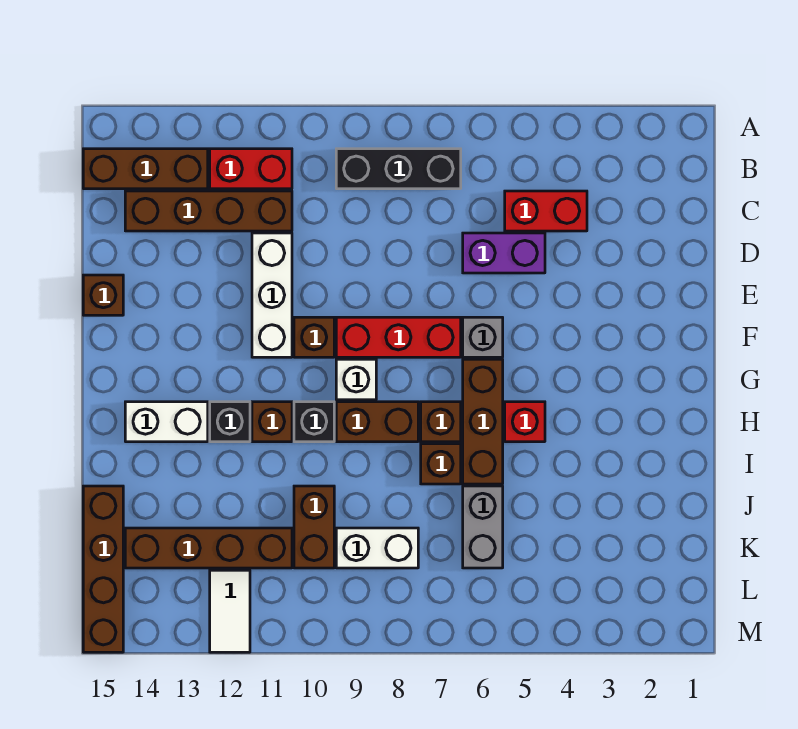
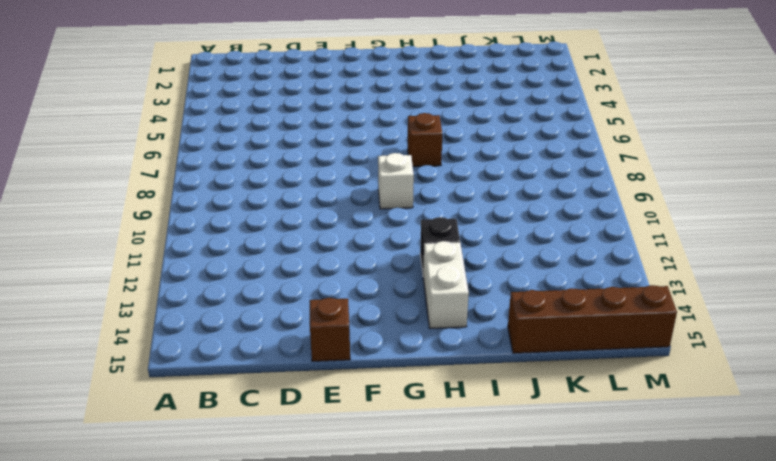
none -> black 1x3 brick [336,149,461,189]
none -> red 1x2 brick [210,149,292,189]
none -> brown 1x3 brick [83,149,208,189]

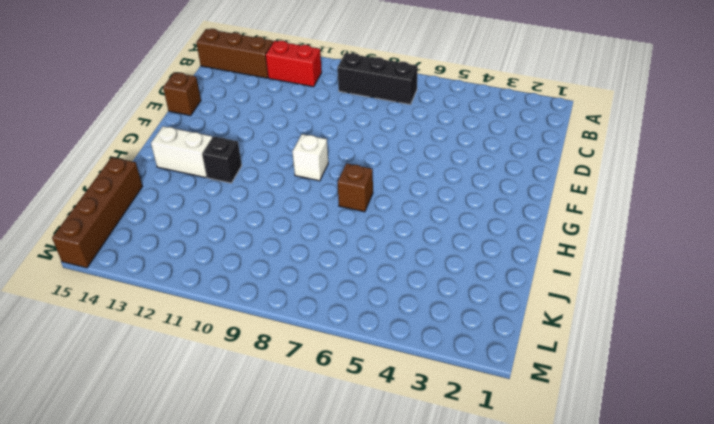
none -> red 1x2 brick [505,191,587,231]
none -> brown 1x4 brick [125,191,292,231]
none -> purple 1x2 brick [463,233,545,273]

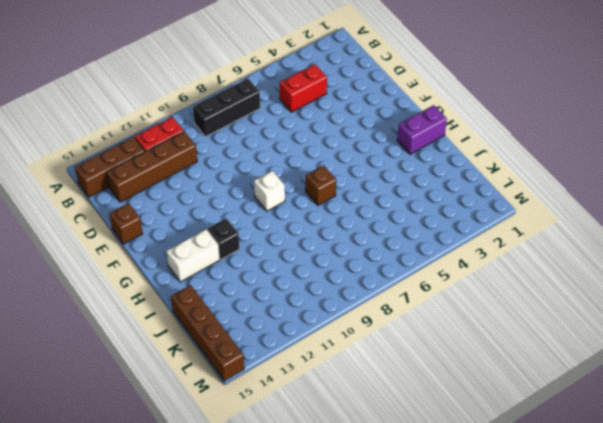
purple 1x2 brick [397,105,447,154] -> purple 1x2 brick moved to [463,233,545,273]
none -> white 1x3 brick [252,233,292,357]
none -> grey 1x1 brick [463,317,503,357]
none -> red 1x3 brick [336,317,461,357]

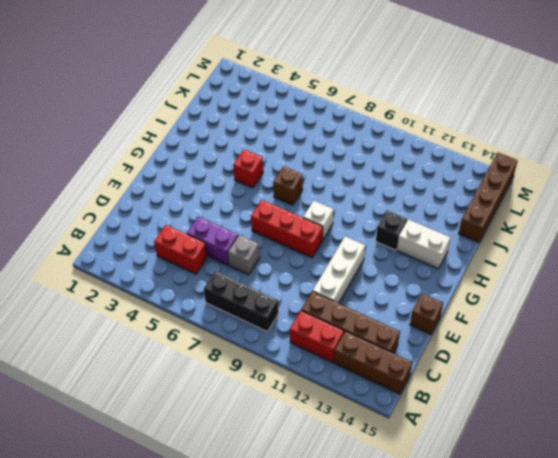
grey 1x1 brick [228,235,259,275] -> grey 1x1 brick moved to [463,317,503,357]
none -> brown 1x1 brick [294,317,334,357]
none -> brown 1x3 brick [463,359,503,484]
none -> brown 1x2 brick [336,402,418,442]

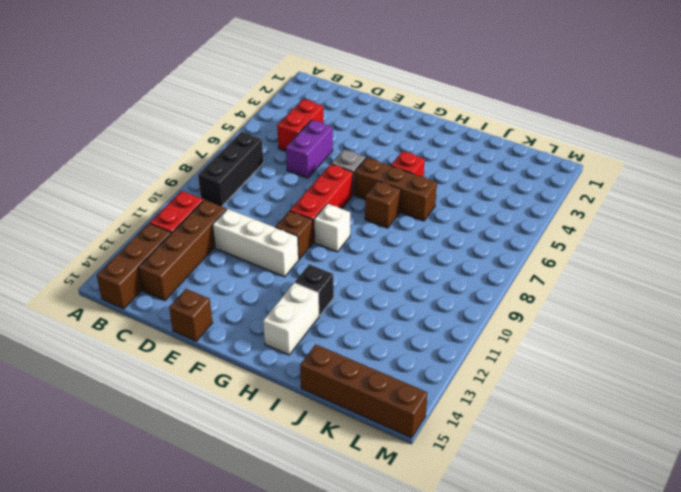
none -> brown 1x2 brick [336,402,418,442]
none -> black 1x1 brick [294,402,334,442]
none -> brown 1x1 brick [252,402,292,442]

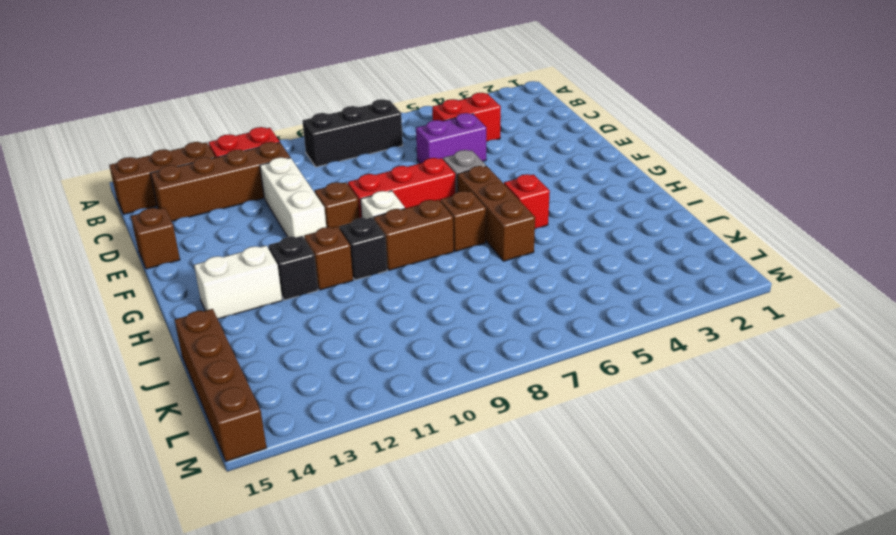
none -> brown 1x1 brick [421,444,461,484]
none -> grey 1x2 brick [463,486,503,568]
none -> brown 1x2 brick [294,486,334,568]

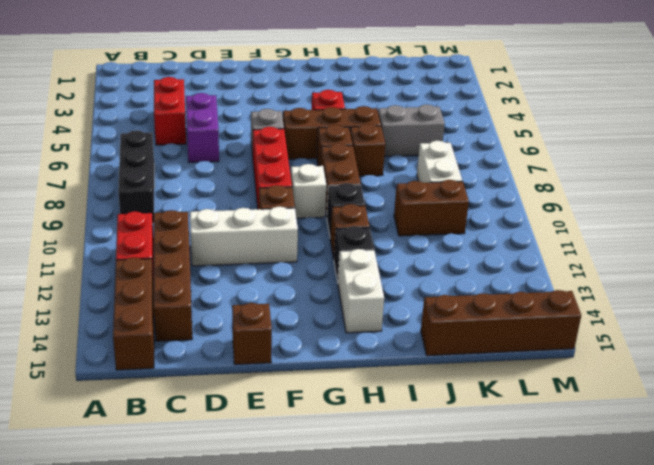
none -> brown 1x4 brick [125,528,292,568]
none -> white 1x2 tile [210,570,250,652]

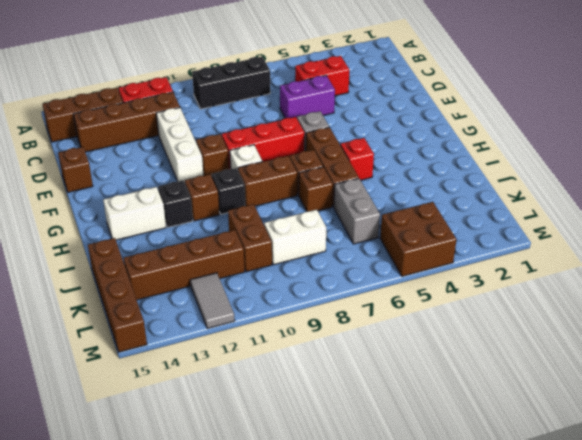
brown 2x2 brick [380,202,457,276] -> none
grey 1x2 tile [190,273,235,329] -> white 1x2 tile [210,570,250,652]

